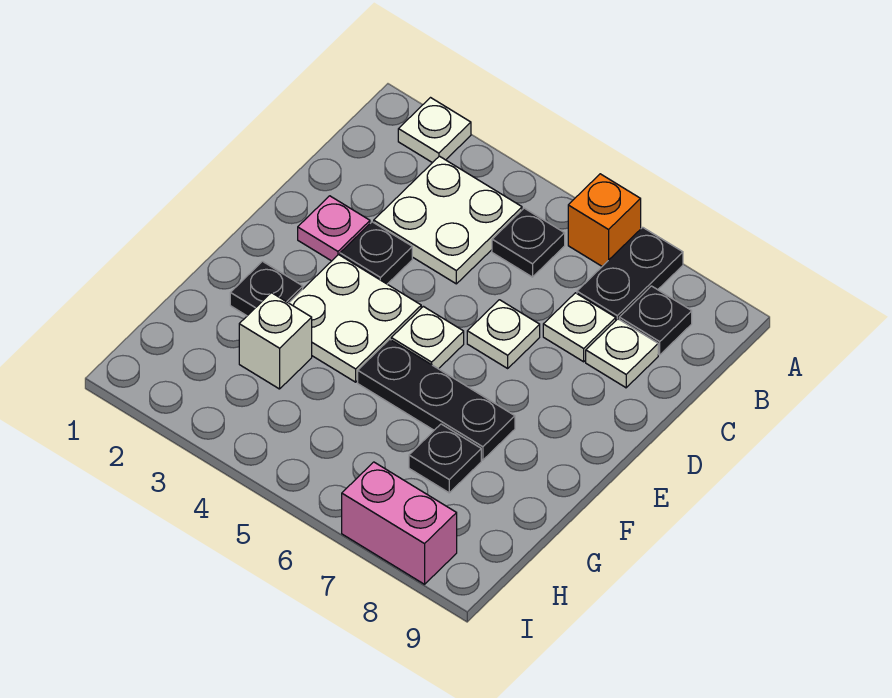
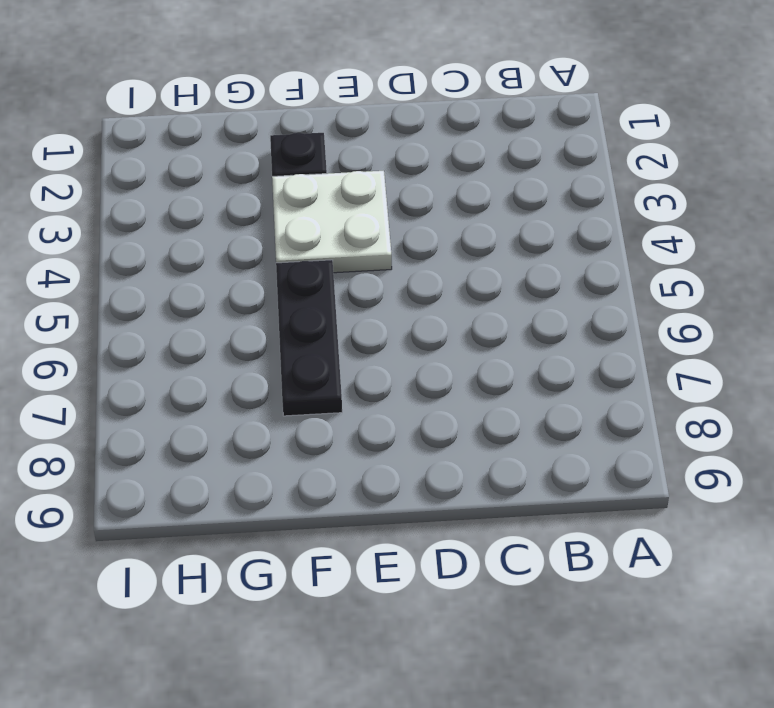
none -> white 1x1 plate [398,98,471,163]
none -> orange 1x1 brick [568,174,641,266]
none -> black 1x2 plate [577,227,683,320]

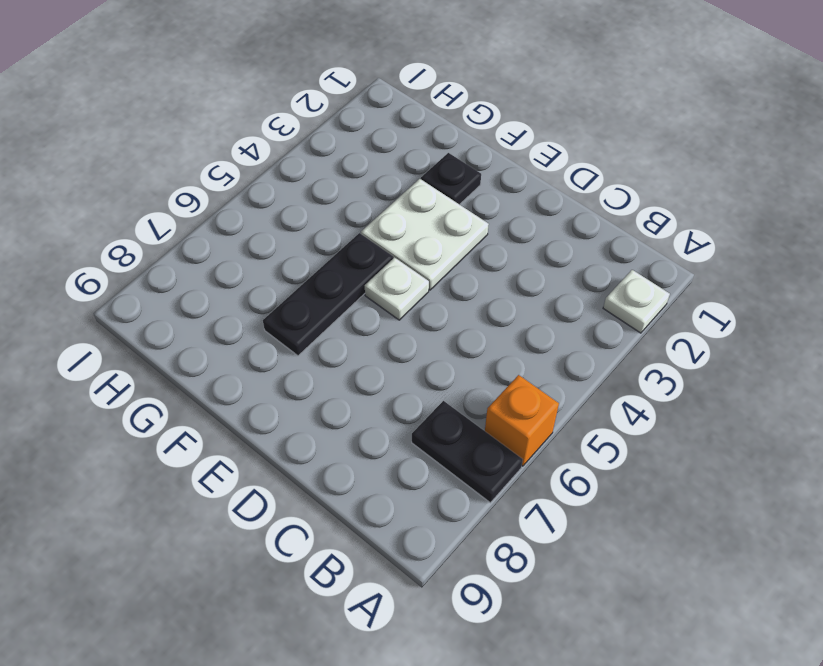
none -> white 2x2 plate [374,156,522,284]
none -> black 1x1 plate [492,208,565,277]
none -> black 1x1 plate [619,286,692,355]

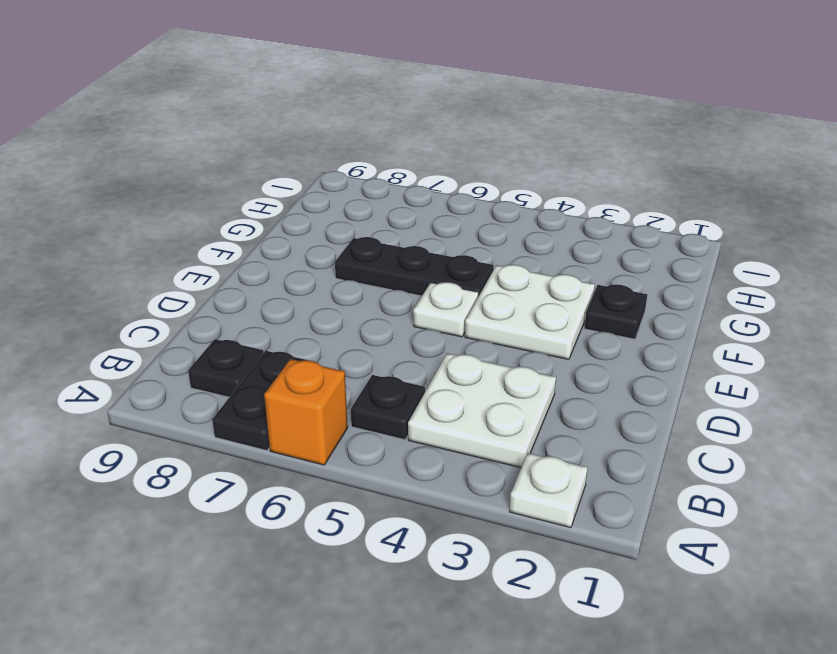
none -> white 1x1 plate [543,293,616,362]
none -> white 1x1 plate [586,319,658,388]
none -> pink 1x1 plate [298,196,370,261]

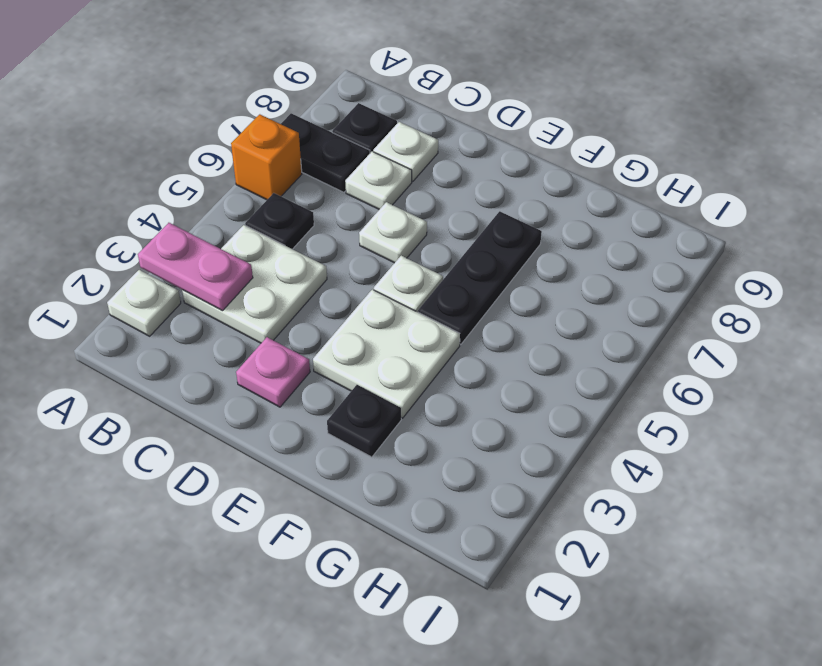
pink 1x2 plate [138,223,253,311] -> none
none -> black 1x1 plate [340,222,412,284]
none -> white 1x1 brick [239,293,312,389]
none -> black 1x1 plate [409,424,481,493]

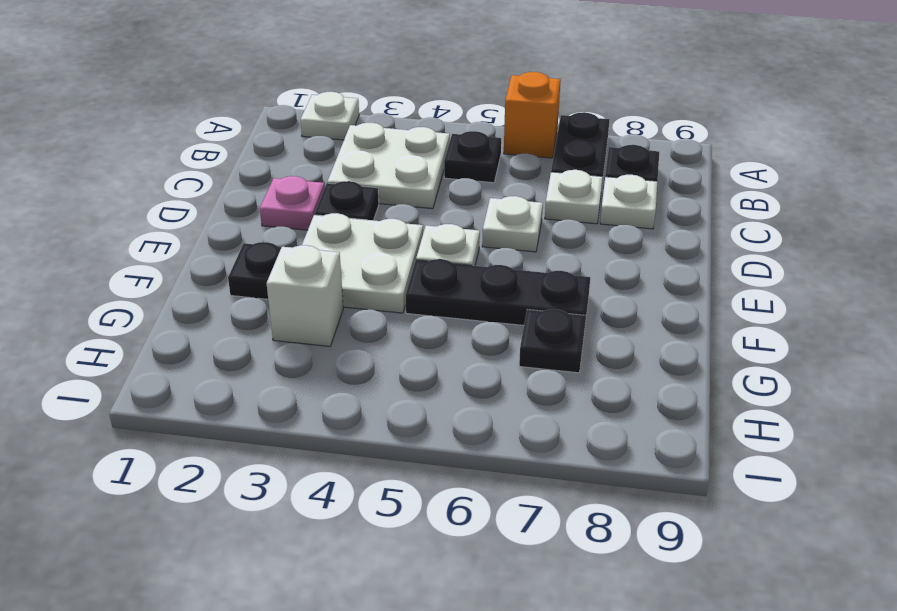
none -> pink 1x2 brick [342,462,457,584]

